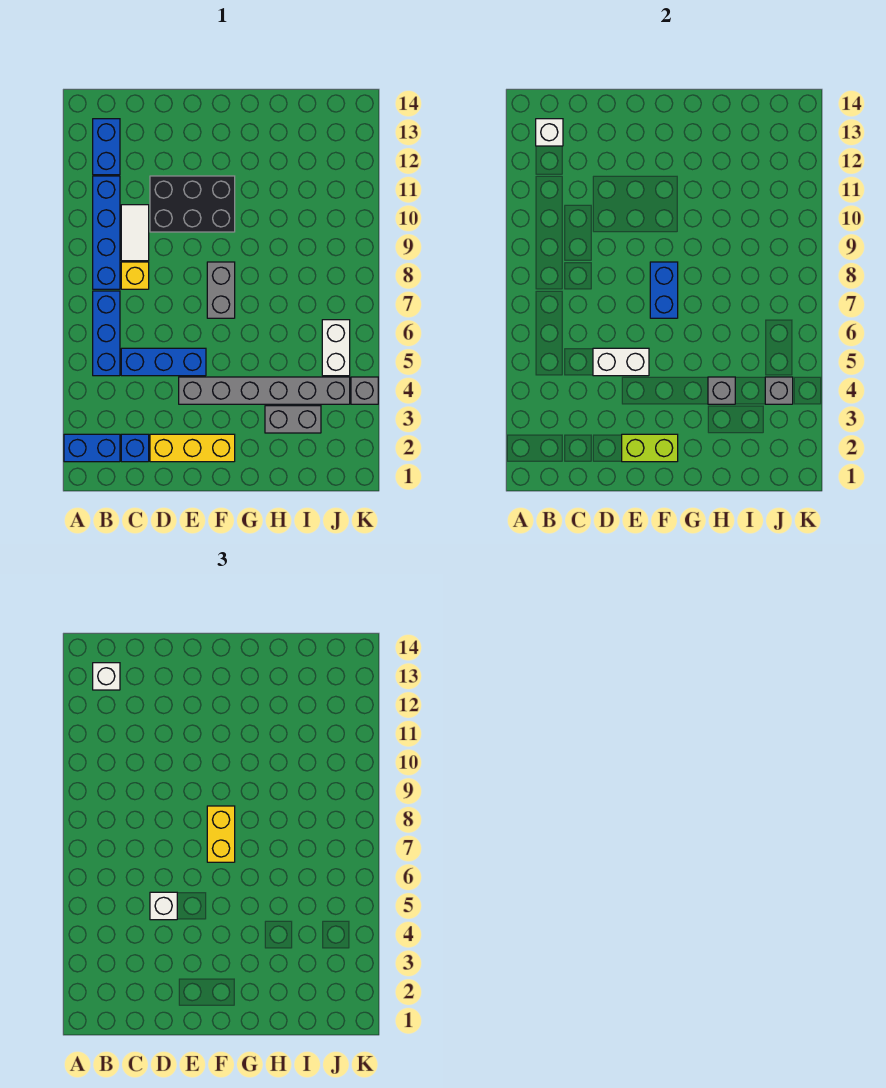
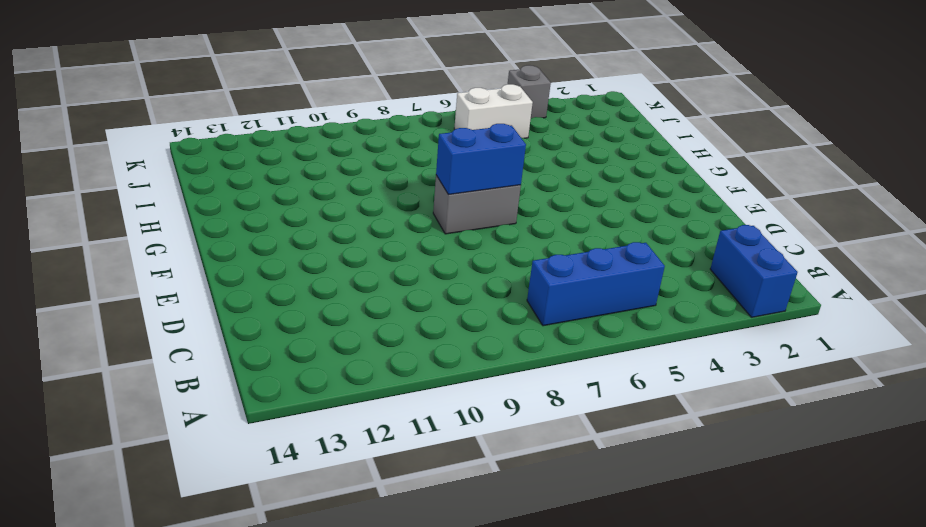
none -> blue 1x4 brick [93,176,120,289]
none -> blue 1x2 brick [93,119,120,175]
none -> blue 1x1 brick [121,434,149,462]

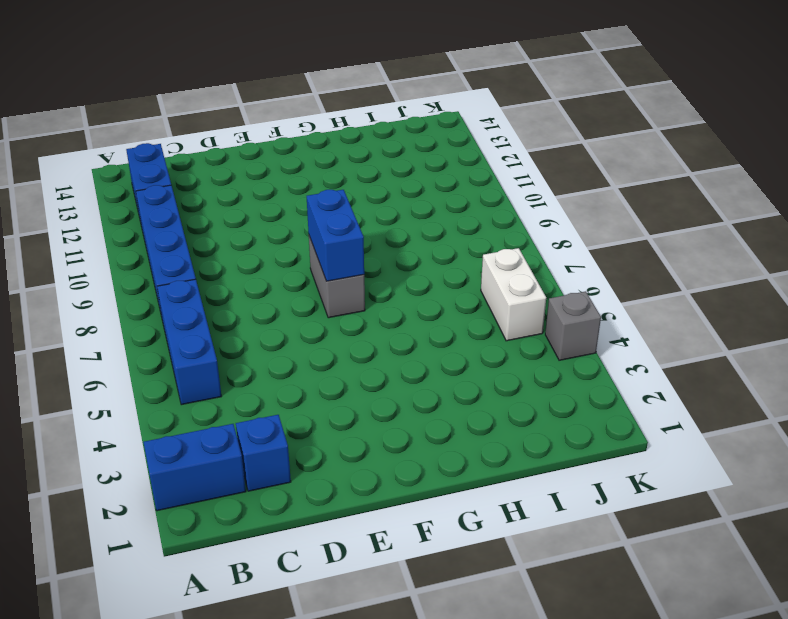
none -> blue 1x3 brick [121,348,206,376]
none -> yellow 1x1 brick [121,262,149,289]
none -> white 1x2 tile [121,205,149,261]

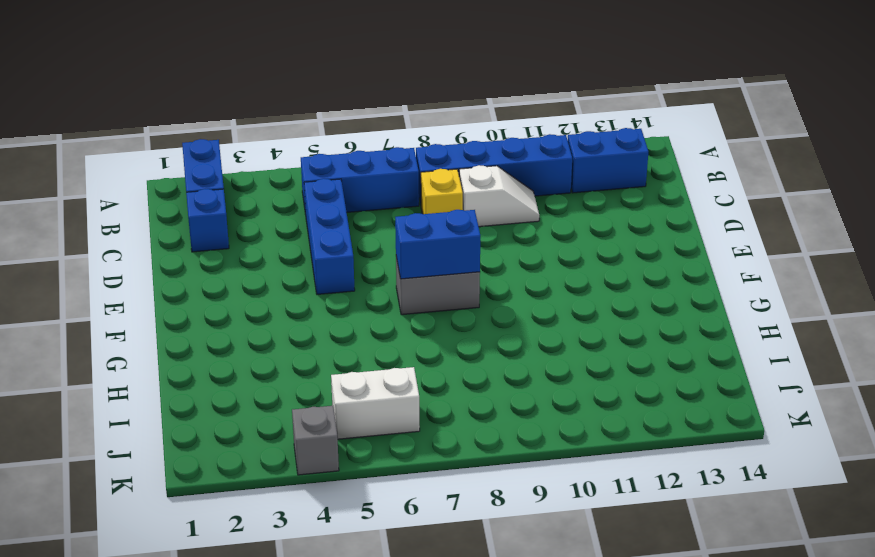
white 1x2 slope [459,165,539,227] -> white 1x2 tile [121,205,149,261]
none -> yellow 1x3 brick [150,434,235,462]
none -> black 2x3 brick [150,176,235,232]
none -> grey 1x6 brick [179,377,350,404]

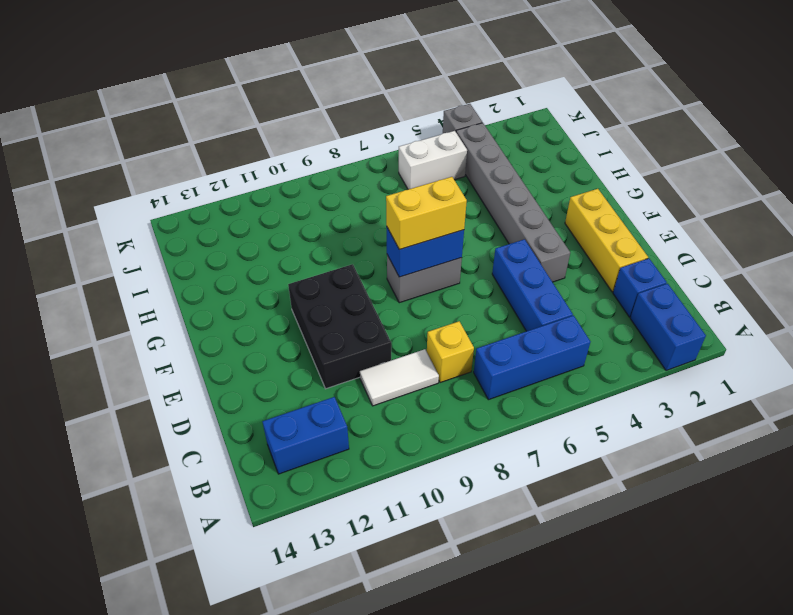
none -> blue 1x4 brick [93,176,120,289]
none -> grey 1x2 brick [265,406,321,433]
none -> white 1x1 brick [536,119,563,146]

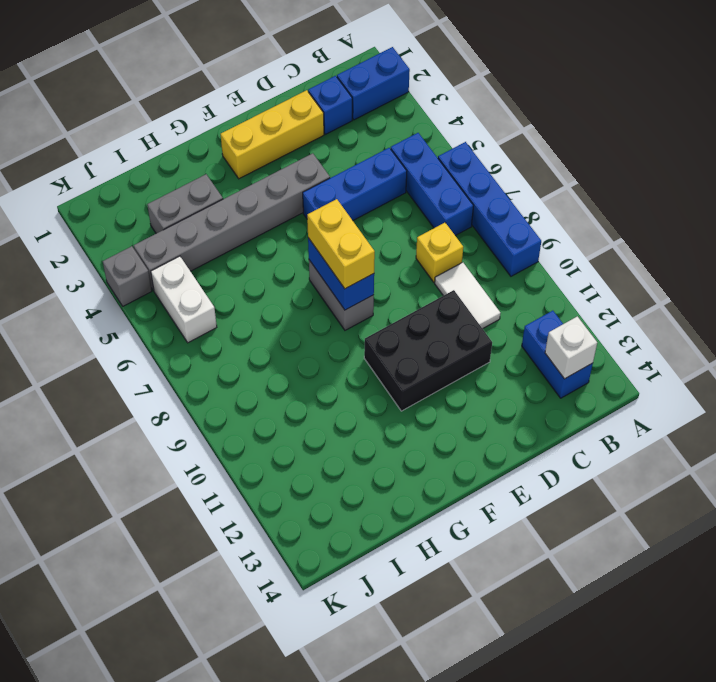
blue 1x4 brick [438,142,541,276] -> blue 1x4 brick moved to [93,176,120,289]
none -> white 1x2 brick [593,348,649,376]
none -> lime 1x2 brick [622,434,678,462]
none -> grey 1x1 brick [708,377,735,404]

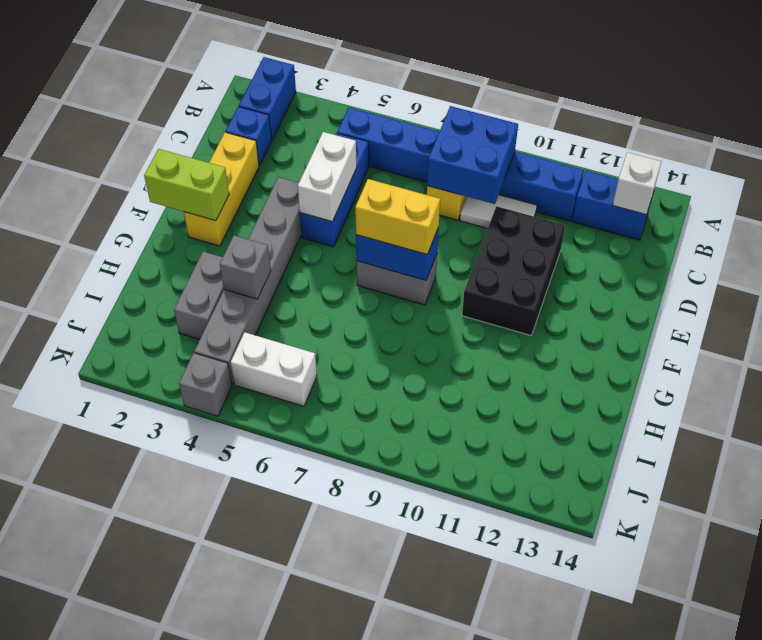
blue 2x2 brick [427,106,518,204] -> none
lime 1x2 brick [144,149,229,221] -> lime 1x2 brick turned to [622,434,678,462]
none -> grey 1x1 brick [765,377,793,404]
none -> white 1x1 brick [93,663,120,690]
none -> white 1x1 brick [150,892,177,920]

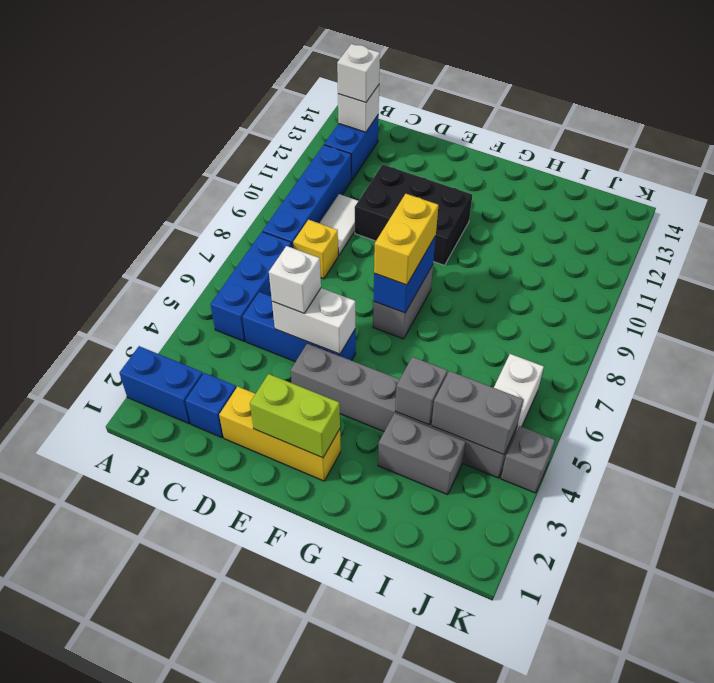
grey 1x2 brick [431,371,524,455] -> grey 1x1 brick [765,377,793,404]

